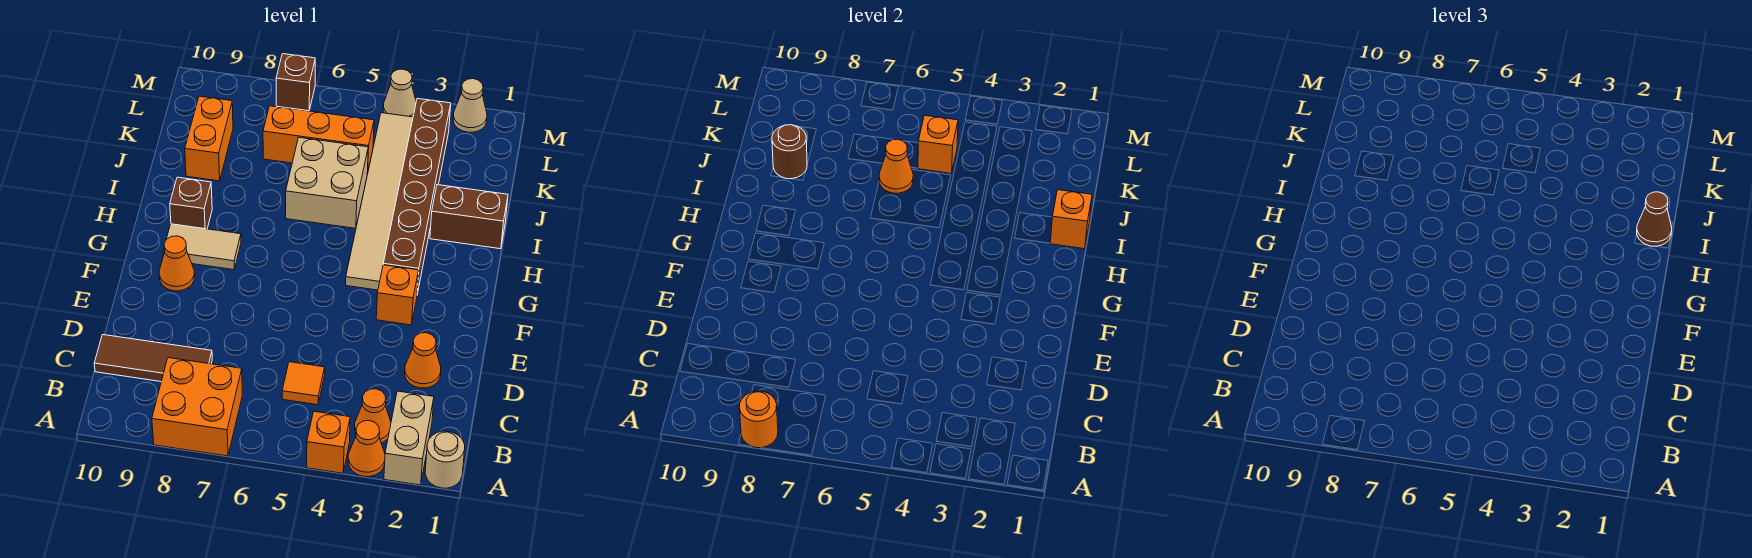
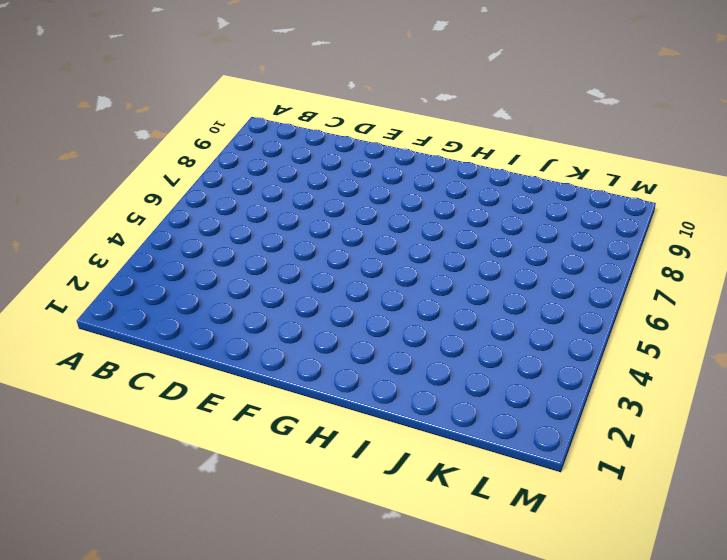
none -> tan 1x1 round brick [425,431,465,488]
none -> tan 1x2 brick [384,391,434,485]
none -> orange 1x1 cone [348,421,385,477]

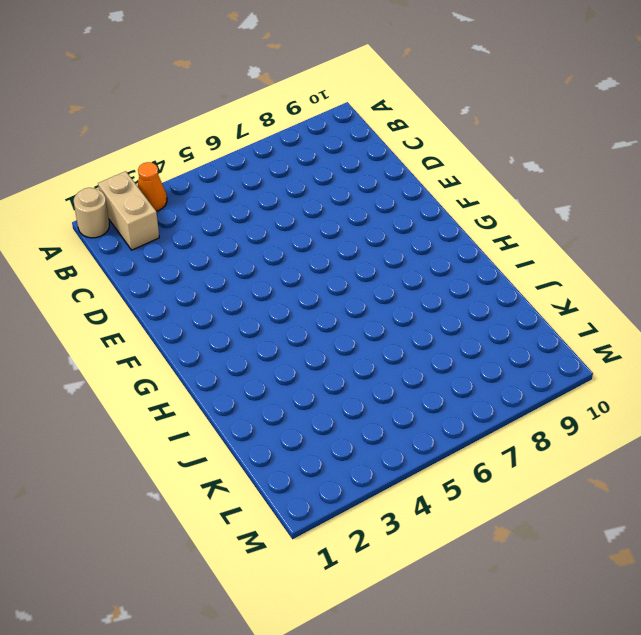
none -> orange 1x1 brick [307,411,350,473]
none -> orange 2x2 brick [152,358,242,456]
none -> orange 1x1 cone [355,389,391,443]

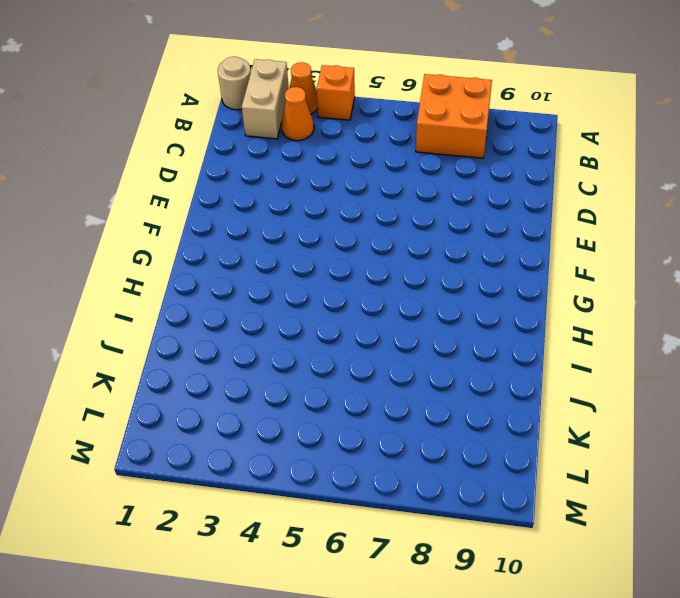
none -> orange 1x1 tile [282,362,325,405]
none -> brown 1x3 tile [94,335,212,382]
none -> orange 1x1 cone [405,333,441,388]

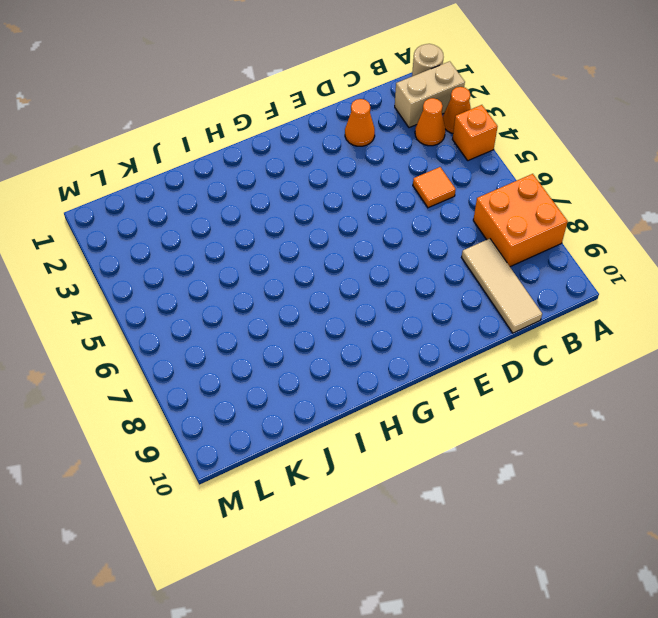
tan 1x3 tile [462,239,542,333] -> brown 1x3 tile [94,335,212,382]
none -> orange 1x1 brick [376,265,419,325]
none -> orange 1x1 cone [159,236,195,291]
none -> brown 1x6 brick [383,98,451,294]

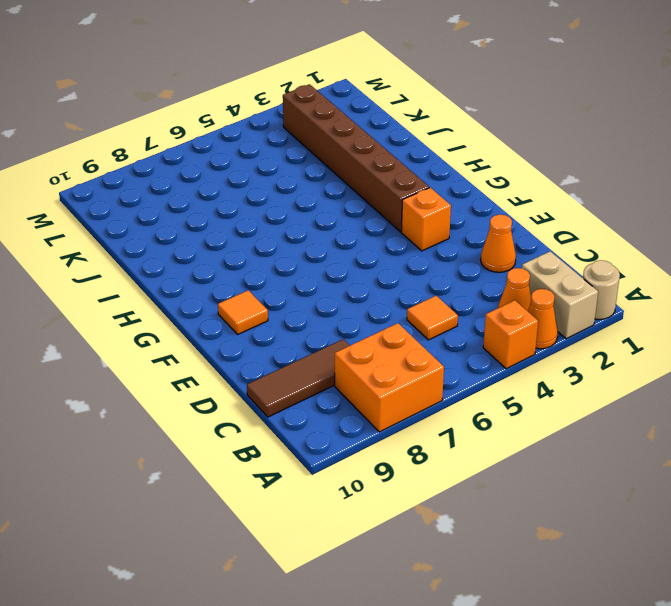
orange 1x1 tile [218,290,268,334] -> orange 1x1 cone [159,236,195,291]
none -> tan 1x6 tile [346,113,413,290]
none -> tan 1x2 tile [163,224,241,270]
none -> brown 1x1 brick [170,177,212,229]

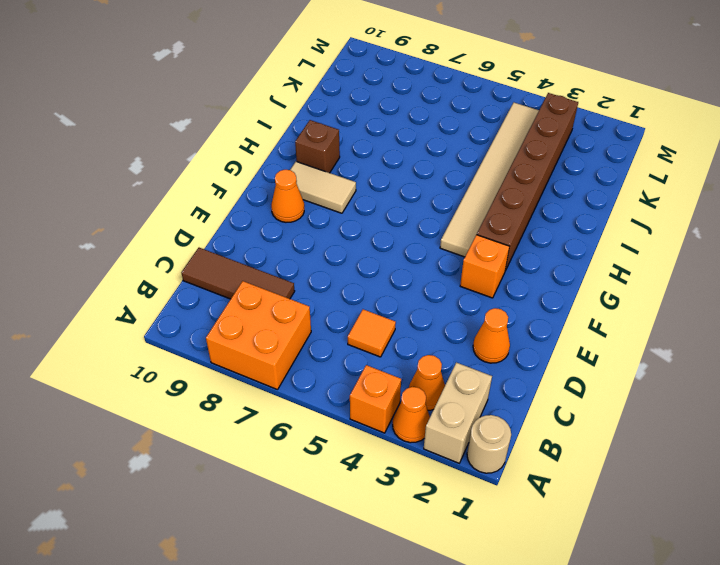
none -> brown 1x2 brick [430,185,508,249]
none -> tan 2x2 brick [286,138,368,228]
none -> orange 1x2 brick [185,96,233,181]

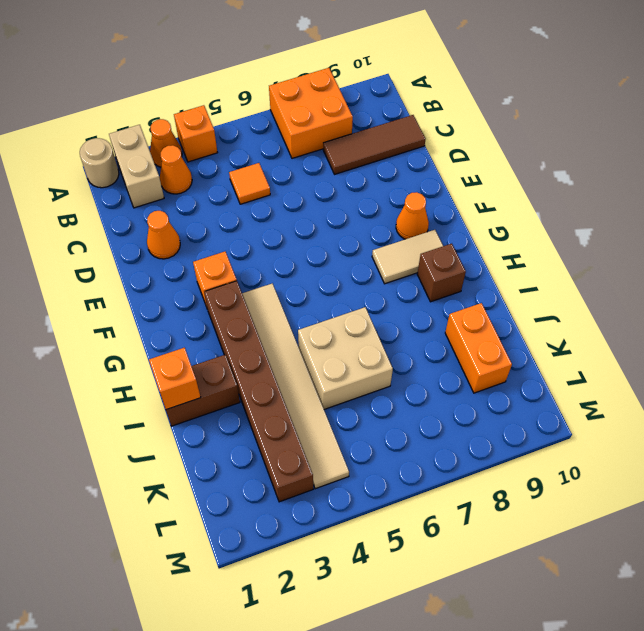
none -> orange 1x3 brick [263,106,374,173]
none -> tan 1x1 cone [453,79,487,132]
none -> tan 1x1 cone [383,69,416,117]

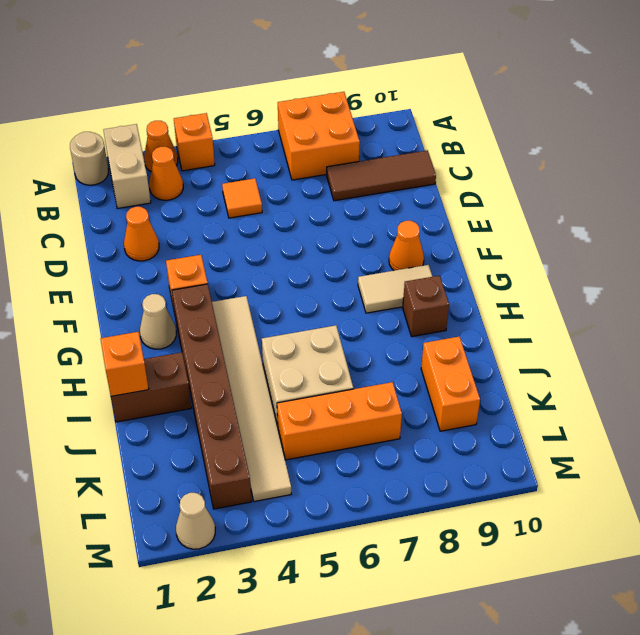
tan 1x1 cone [140,294,176,349] -> tan 1x1 cone moved to [383,69,416,117]
none -> brown 1x1 brick [276,54,315,111]
none -> orange 1x1 round brick [739,391,778,448]
none -> orange 1x1 cone [879,139,913,193]

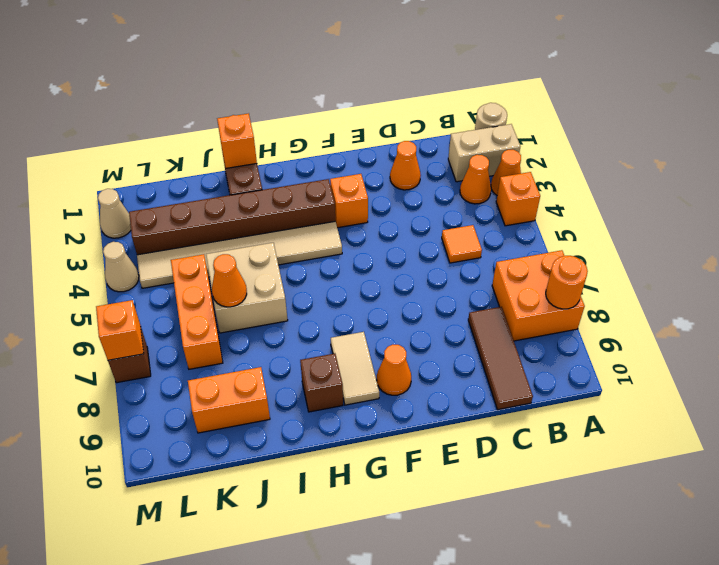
orange 1x1 brick [96,300,144,360] -> orange 1x1 brick moved to [918,115,958,173]
none -> brown 1x1 round brick [772,125,807,179]
none -> brown 1x1 cone [1637,192,1672,246]

